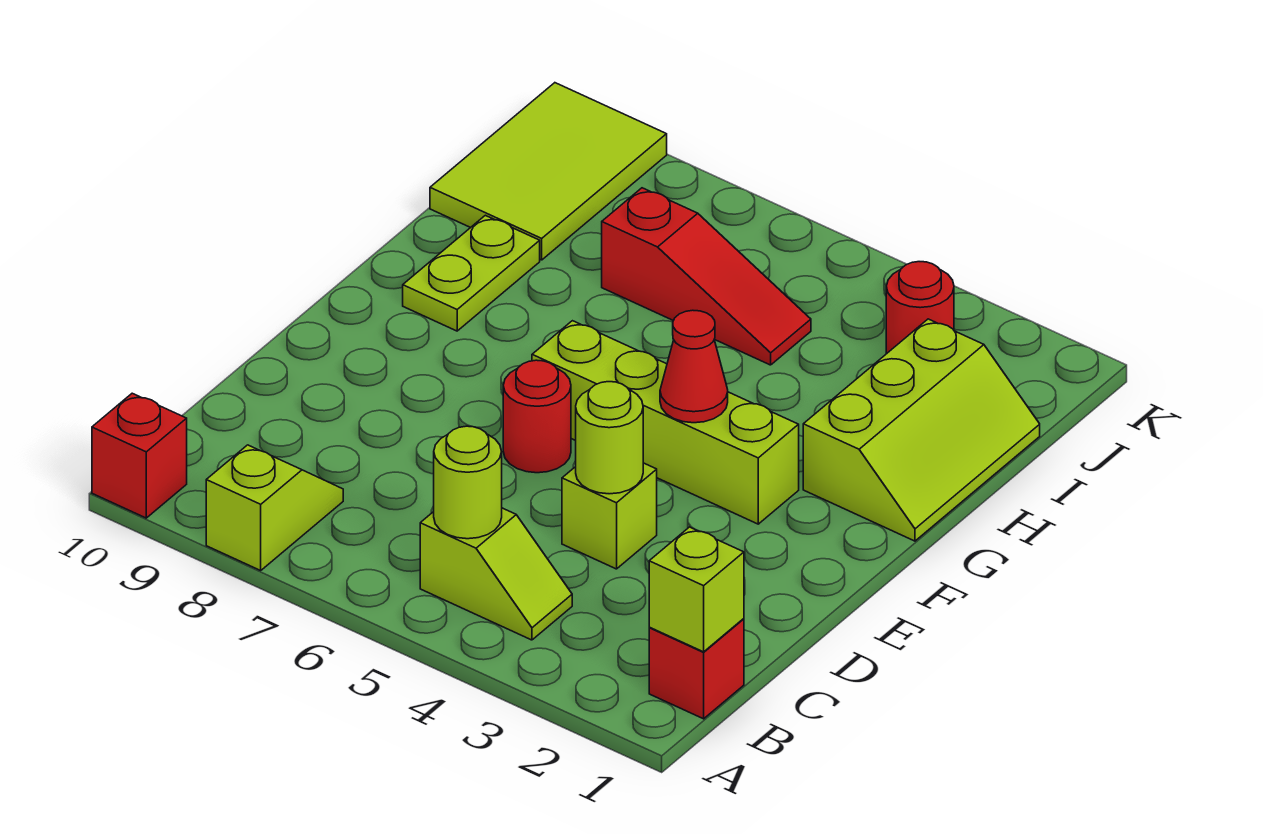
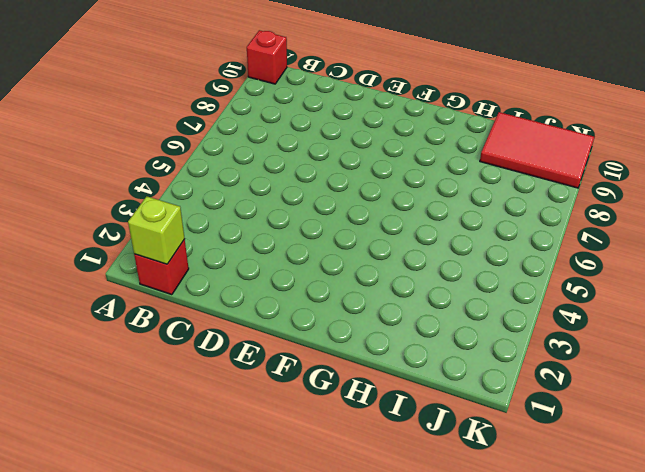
red 2x3 tile [480,112,594,188] -> lime 2x3 tile [430,83,667,260]
none -> lime 1x2 slope [206,445,343,570]
none -> lime 1x2 slope [420,508,572,640]
none -> lime 1x1 brick [562,463,657,569]

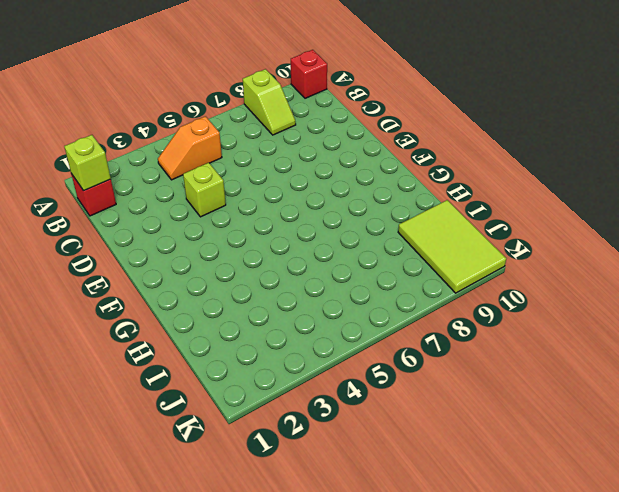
orange 1x2 slope [158,116,222,180] -> lime 1x2 slope [420,508,572,640]
none -> red 1x1 round brick [503,360,571,473]
none -> lime 1x4 brick [532,321,799,524]
none -> lime 2x3 slope [803,319,1040,541]

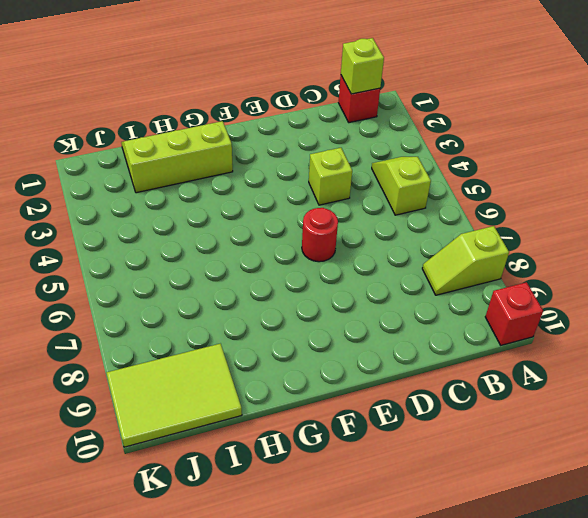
none -> lime 1x4 brick [532,321,799,524]
none -> lime 1x2 plate [403,215,540,331]
none -> red 1x3 slope [602,188,811,365]

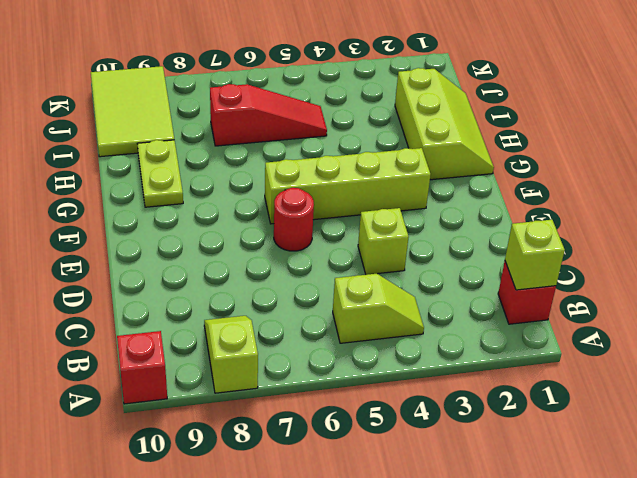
none -> red 1x1 round brick [886,262,954,353]
none -> lime 1x1 round brick [434,426,502,539]
none -> lime 1x1 round brick [576,382,643,494]

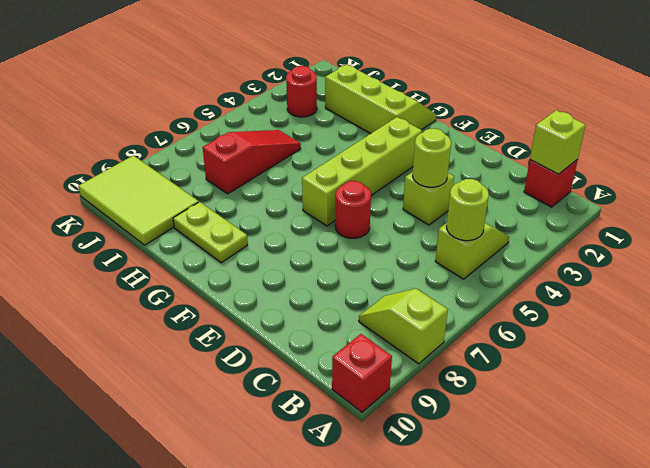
none -> red 1x1 cone [660,310,728,423]

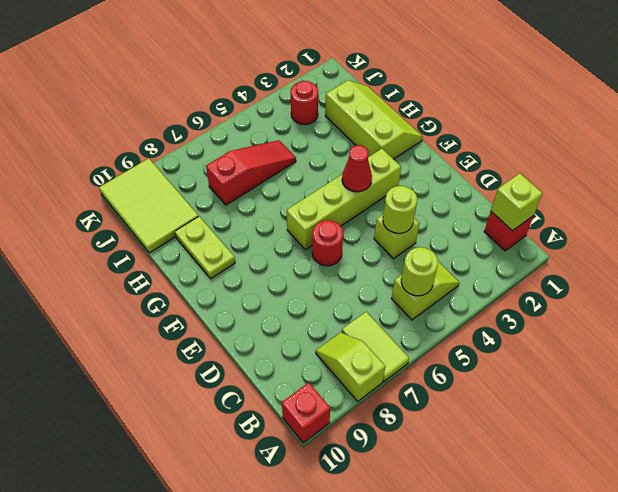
lime 1x2 tile [342,312,409,382] -> none

